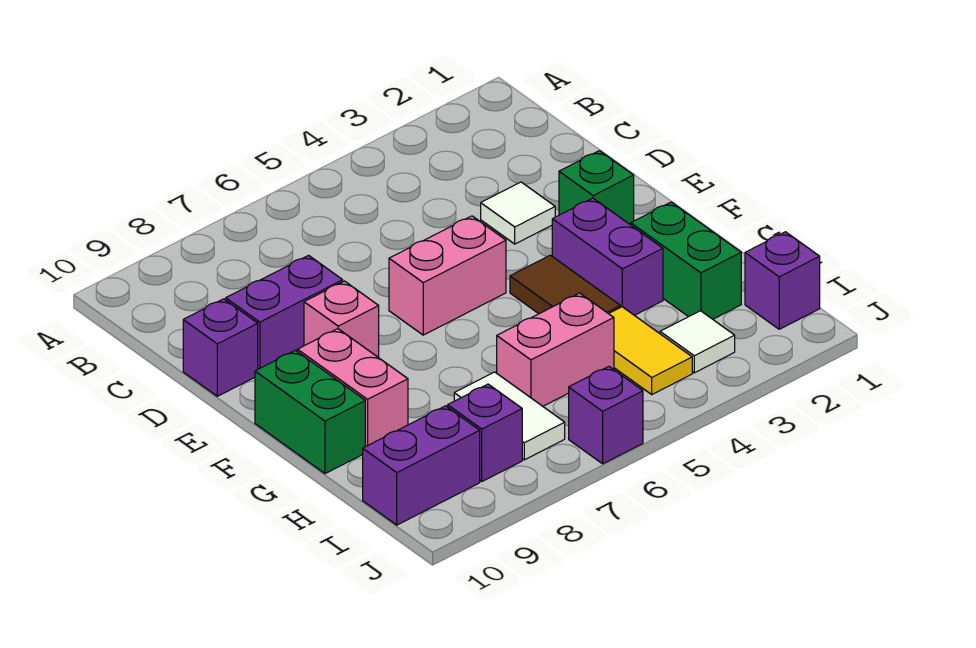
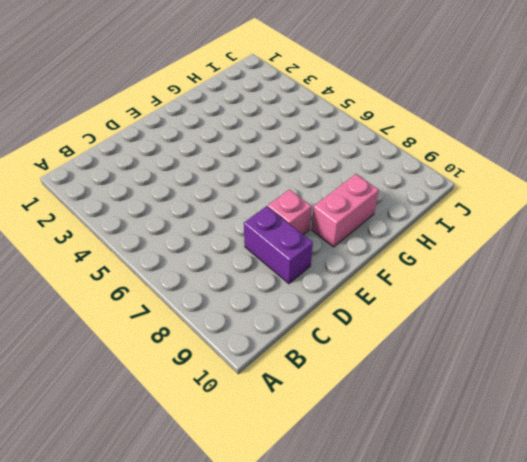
none -> white 1x1 tile [481,182,555,244]
none -> purple 1x1 brick [183,299,258,396]
none -> green 1x1 brick [559,151,634,225]

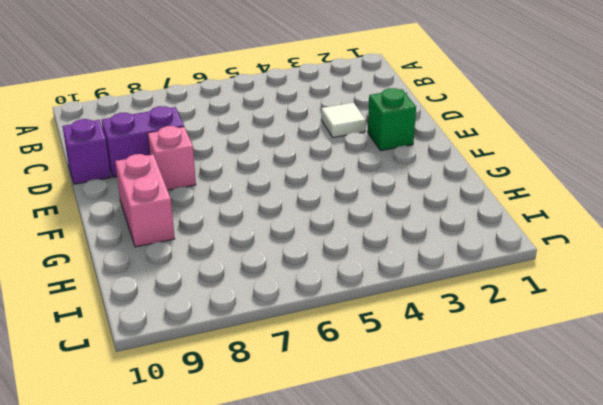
none -> pink 1x2 brick [389,216,506,335]
none -> purple 1x2 brick [552,198,663,315]
none -> brown 1x2 tile [510,255,620,314]

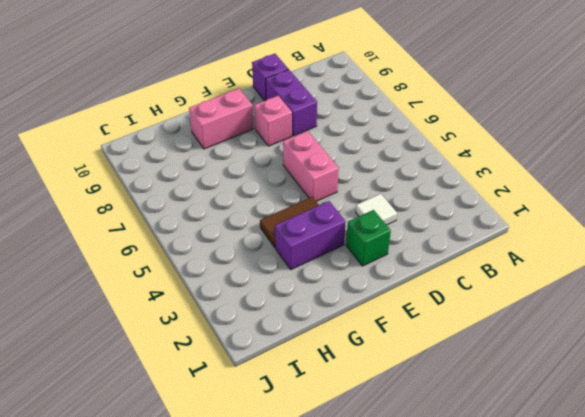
none -> green 1x2 brick [255,350,365,474]
none -> green 1x2 brick [631,202,741,319]
none -> yellow 1x2 tile [609,307,692,394]

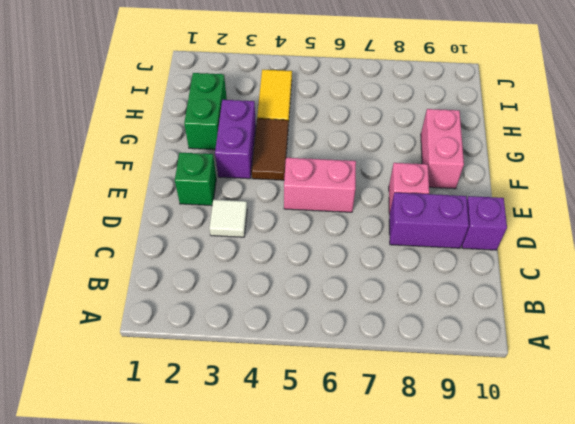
none -> green 1x2 brick [255,350,365,474]
none -> pink 1x2 brick [497,293,614,406]
none -> white 1x2 tile [454,372,565,460]

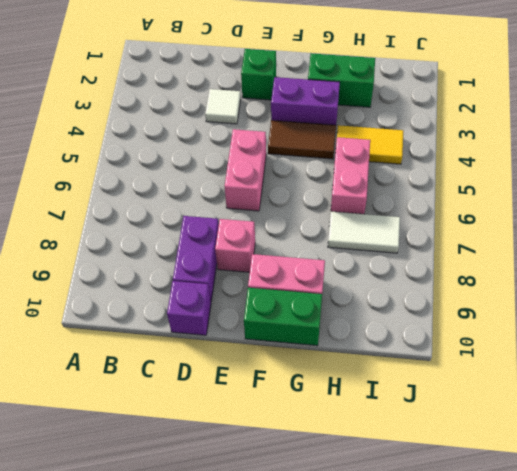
none -> purple 1x1 brick [745,232,820,329]
none -> white 1x1 tile [660,311,735,373]
none -> purple 1x1 brick [448,384,522,481]

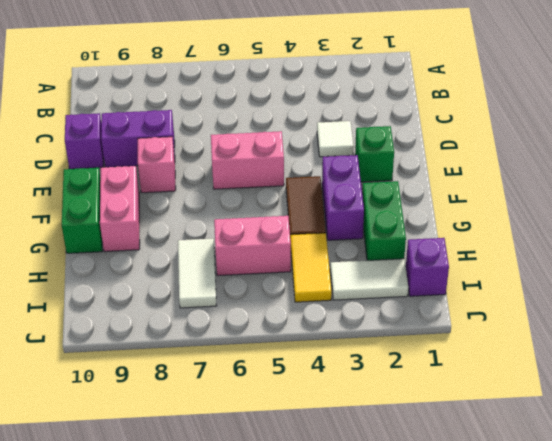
white 1x2 tile [330,259,408,300] -> white 1x1 tile [660,311,735,373]
none -> purple 1x1 brick [448,384,522,481]
none -> purple 1x2 brick [363,406,480,525]
none -> purple 1x1 brick [569,367,643,464]

